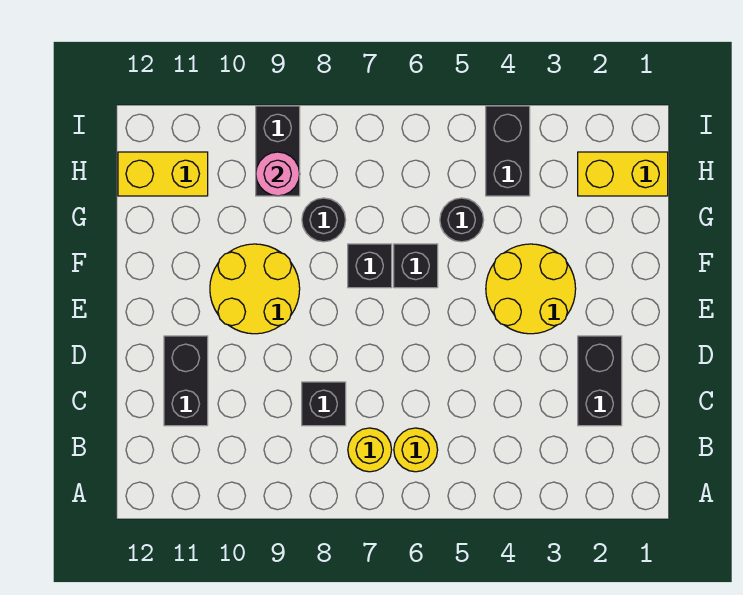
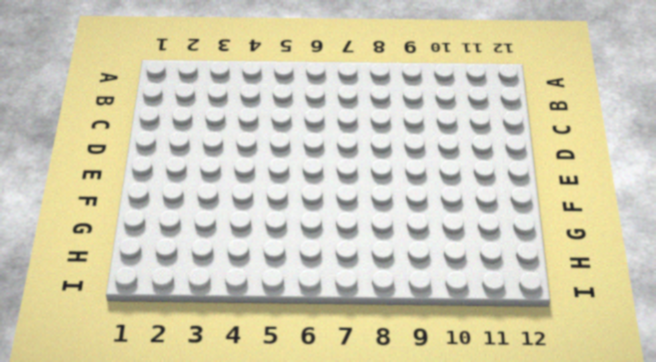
none -> yellow 1x1 round brick [394,428,438,472]
none -> yellow 1x1 round brick [348,428,392,472]
none -> black 1x2 brick [578,336,622,426]

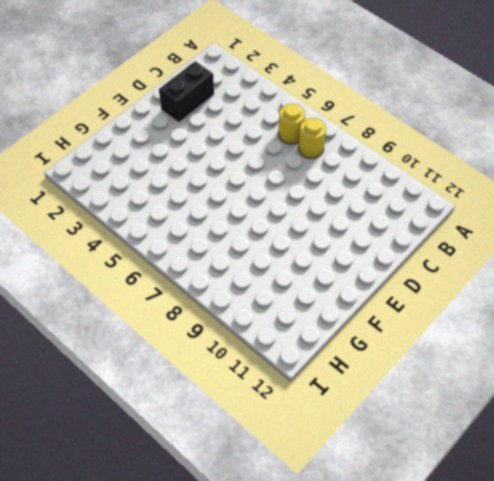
none -> black 1x1 brick [302,382,346,426]
none -> black 1x2 brick [164,336,208,426]
none -> yellow 2x2 round brick [486,244,576,334]

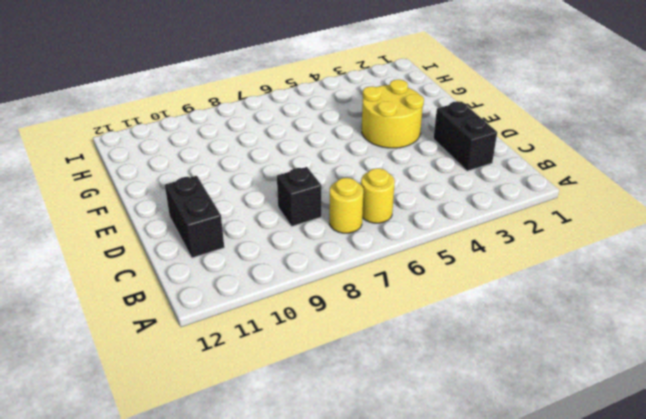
none -> yellow 2x2 round brick [210,244,300,334]
none -> black 1x1 brick [394,244,438,288]
none -> black 1x1 brick [348,244,392,288]

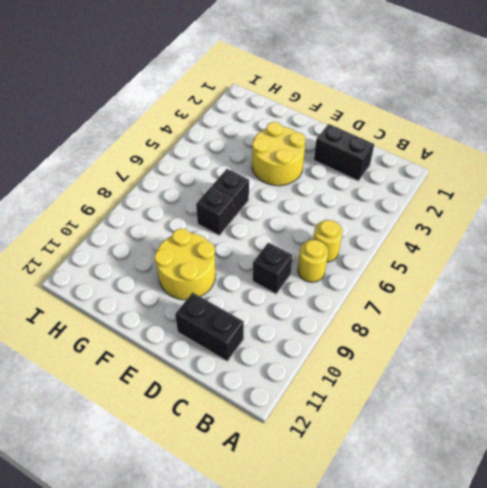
none -> black 1x1 round brick [440,198,484,242]
none -> black 1x1 round brick [302,198,346,242]
none -> yellow 1x2 brick [578,152,668,196]

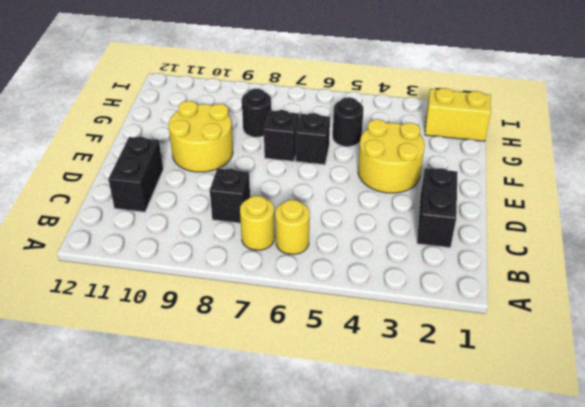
none -> black 1x2 brick [486,106,530,196]
none -> black 1x2 brick [256,106,300,196]
none -> yellow 1x2 brick [118,152,208,196]

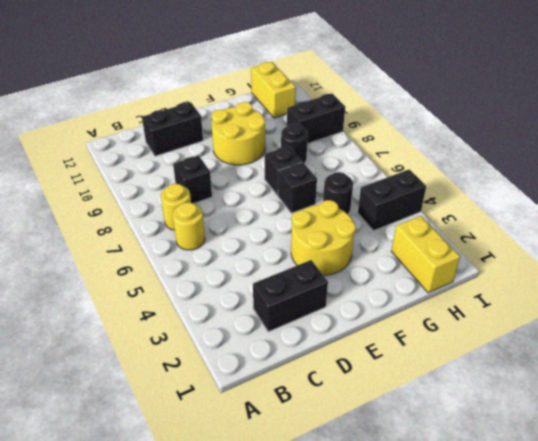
none -> pink 1x1 round brick [256,152,300,196]

